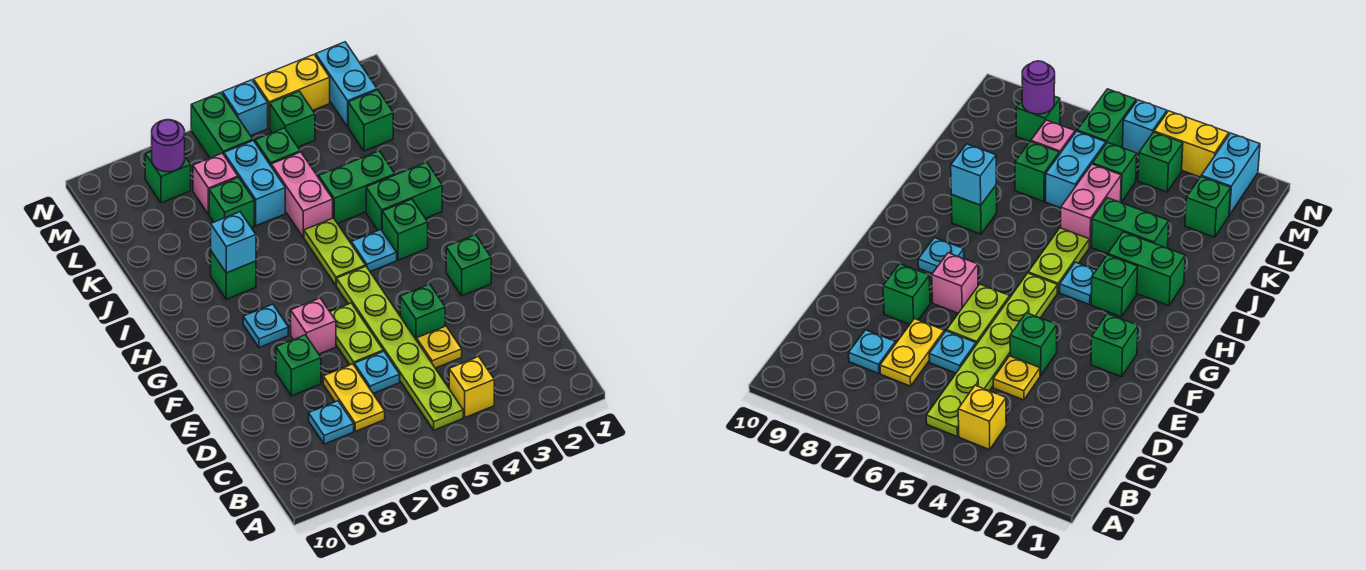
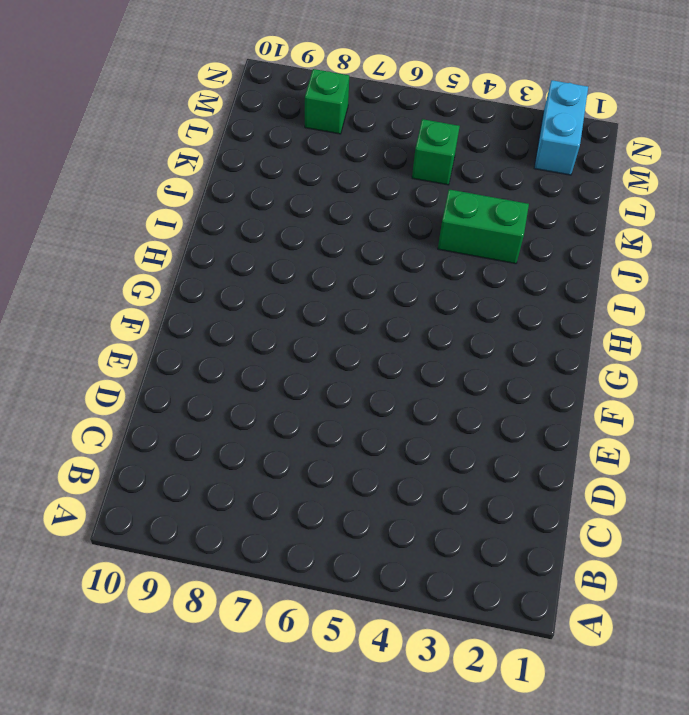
none -> yellow 1x1 brick [449,357,494,417]
none -> lime 1x6 plate [337,266,463,430]
none -> yellow 1x2 plate [323,364,385,431]
none -> cyan 1x1 plate [309,401,354,444]

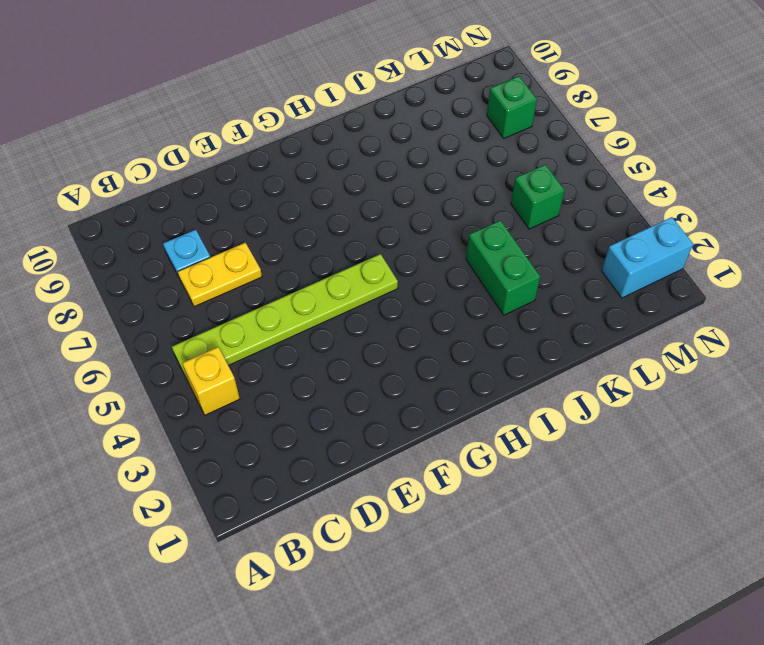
none -> yellow 1x1 plate [417,326,462,368]
none -> cyan 1x1 plate [354,351,400,393]
none -> green 1x1 brick [400,284,445,340]
none -> lime 1x2 plate [330,303,383,365]

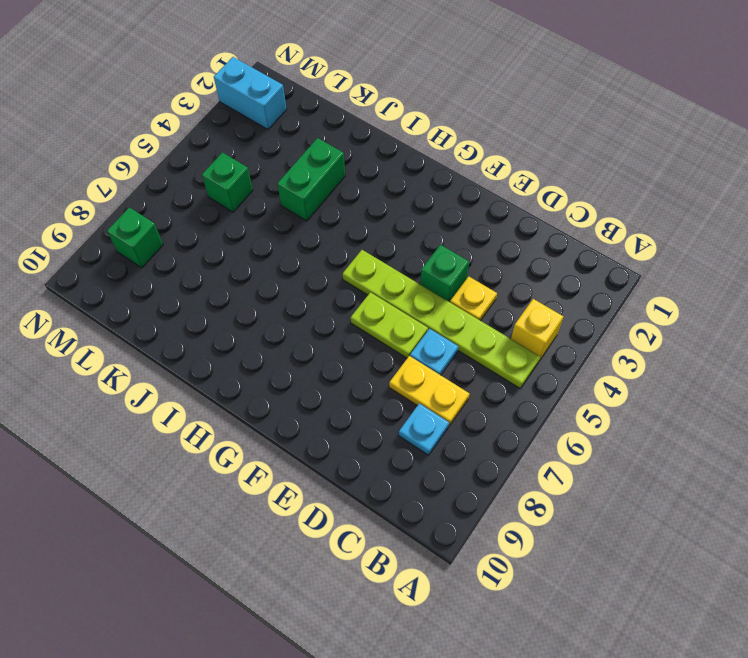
none -> green 1x1 brick [276,335,321,396]
none -> green 1x1 brick [446,235,491,296]
none -> pink 1x1 brick [291,298,336,354]
none -> cyan 1x1 plate [243,304,288,348]

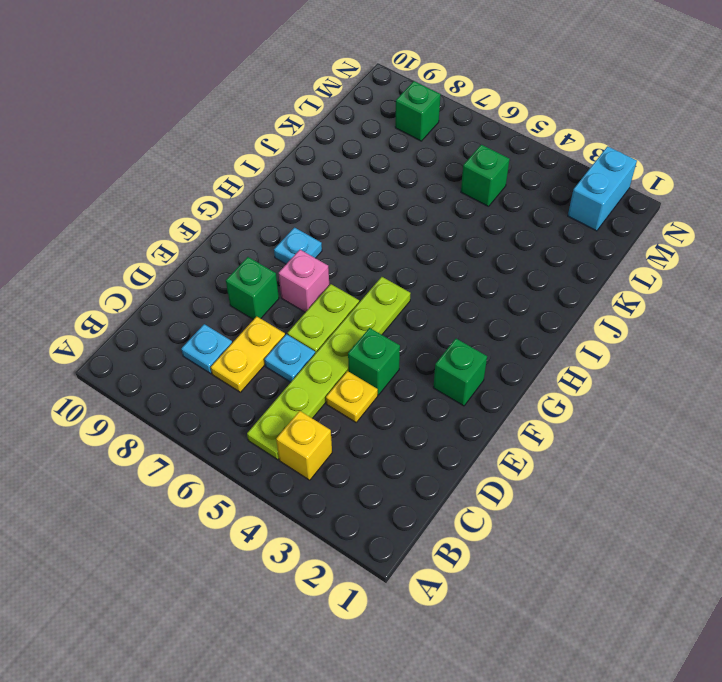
none -> green 1x1 brick [382,199,428,260]
none -> cyan 1x1 plate [351,230,397,272]
none -> lime 1x2 plate [304,218,365,285]
none -> green 1x2 brick [366,162,442,230]

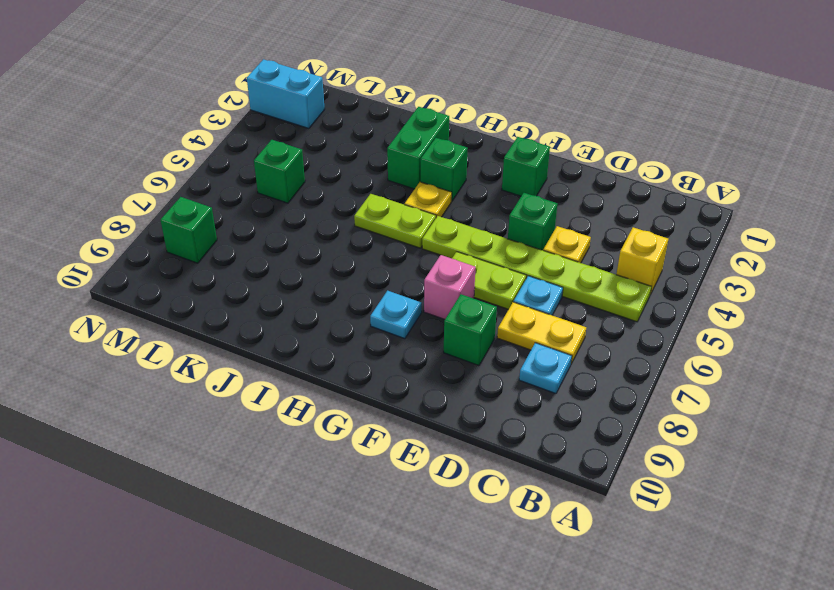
yellow 1x1 plate [405,182,452,217] -> cyan 1x1 plate [351,230,397,272]
none -> green 1x1 brick [211,251,256,299]
none -> green 1x2 brick [319,151,395,223]
none -> pink 1x2 brick [271,152,333,237]
none -> cyan 1x2 brick [224,141,285,226]

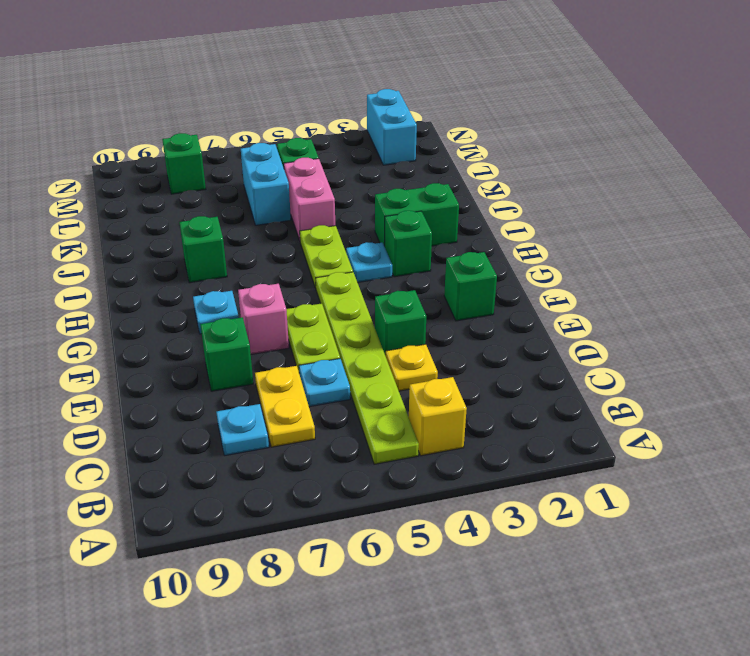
none -> green 1x2 brick [319,151,395,223]
none -> green 1x1 brick [209,177,254,228]
none -> green 1x1 brick [348,90,393,151]
none -> pink 1x1 brick [193,153,238,214]

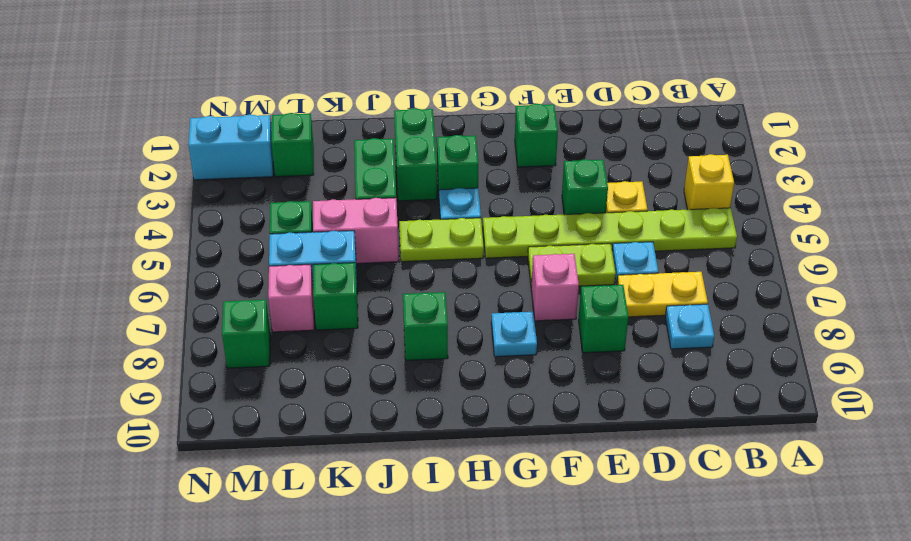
none -> green 1x1 brick [270,91,315,147]
none -> green 1x2 brick [191,92,253,158]
none -> yellow 1x2 brick [254,55,330,128]
none -> cyan 1x1 brick [222,80,268,136]

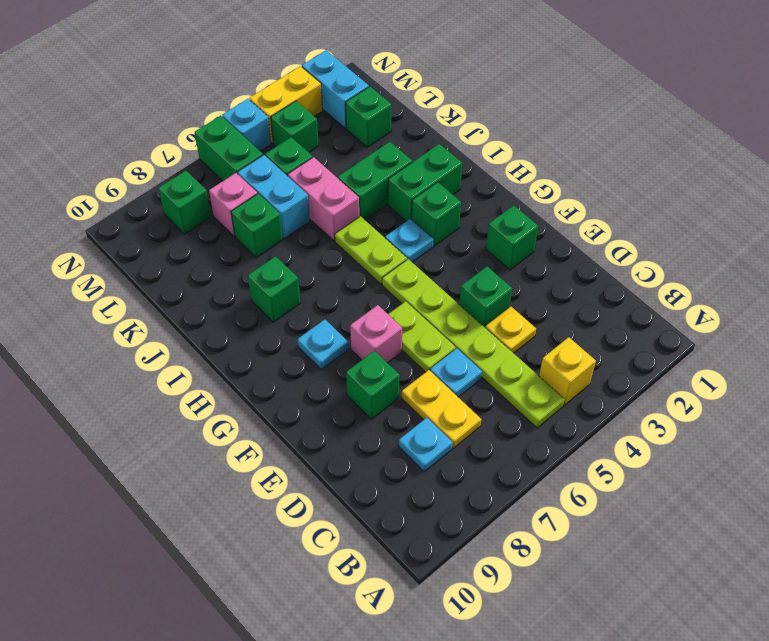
none -> cyan 1x1 brick [211,212,256,273]
none -> purple 1x1 round brick [152,120,185,172]

